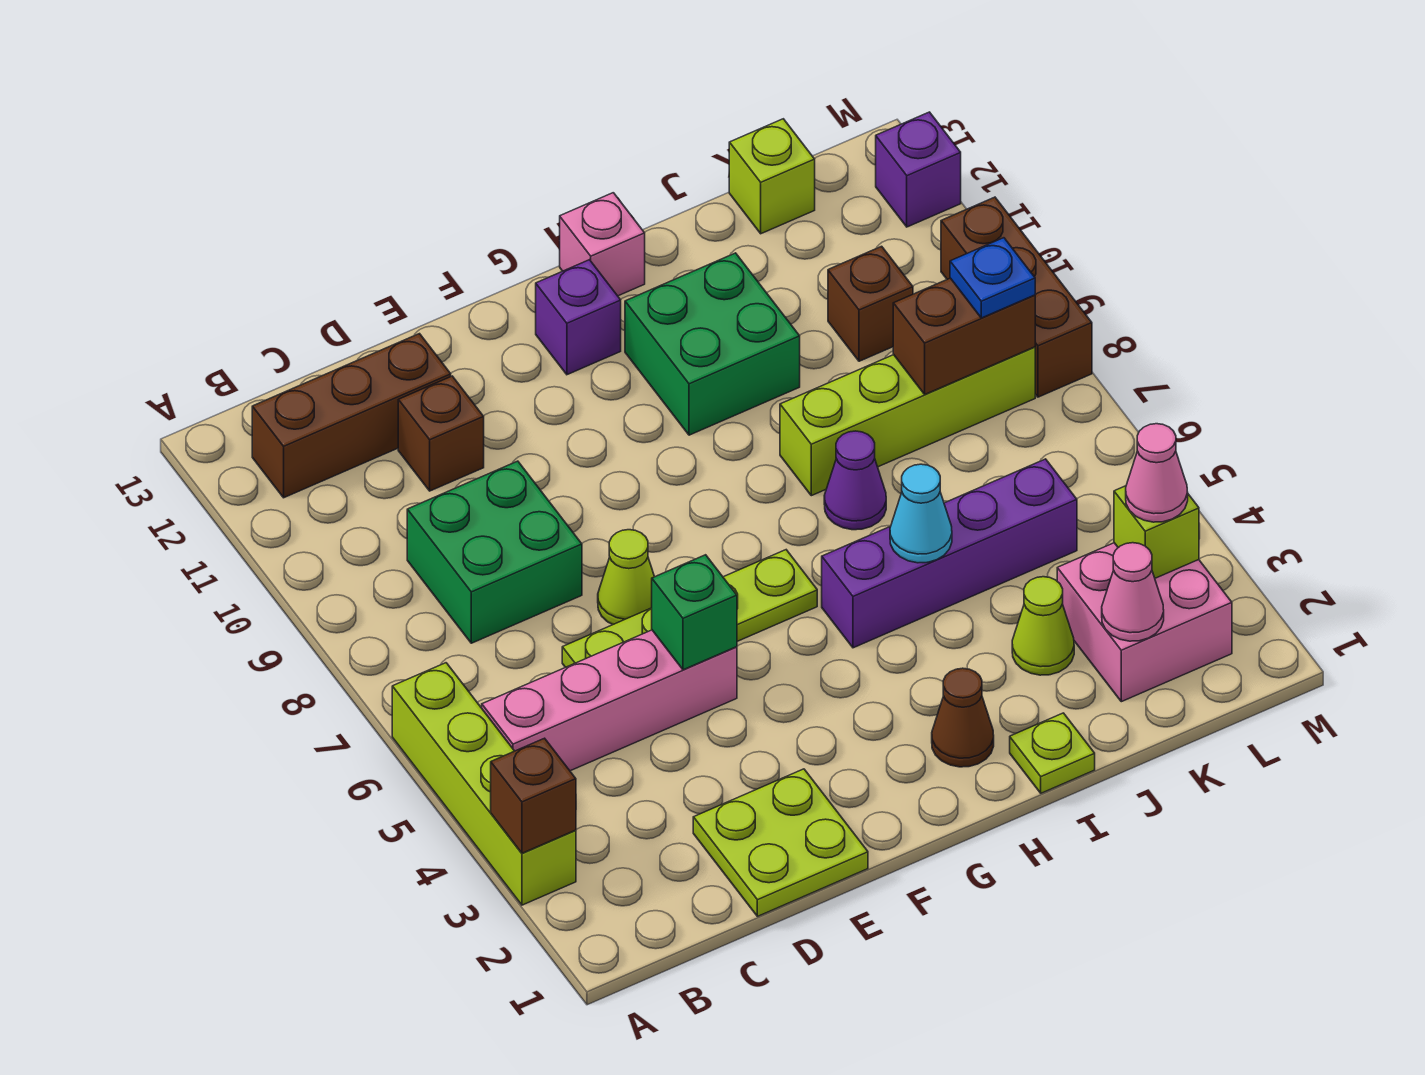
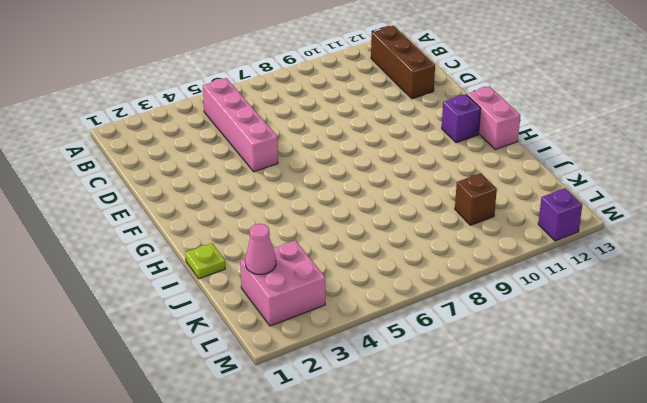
pink 1x2 brick [467,86,520,150] -> pink 1x1 brick [560,193,645,296]
none -> lime 1x4 brick [392,663,576,905]
none -> green 2x2 brick [407,461,582,643]
none -> lime 2x2 plate [693,769,868,916]
none -> lime 1x4 plate [562,550,817,667]

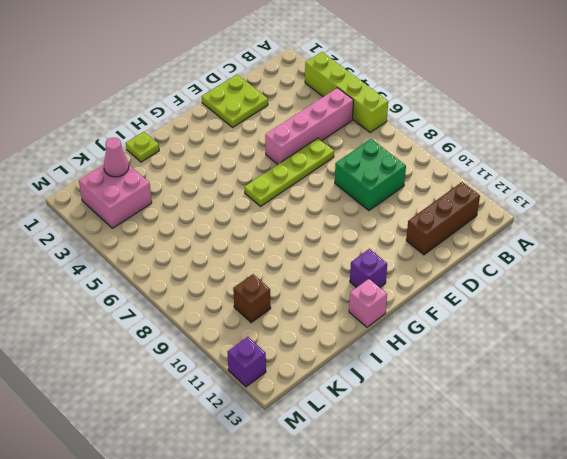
none -> brown 1x1 brick [398,376,484,491]
none -> lime 1x1 cone [598,530,654,624]
none -> brown 1x1 cone [932,668,994,767]
none -> purple 1x4 brick [822,459,1077,648]

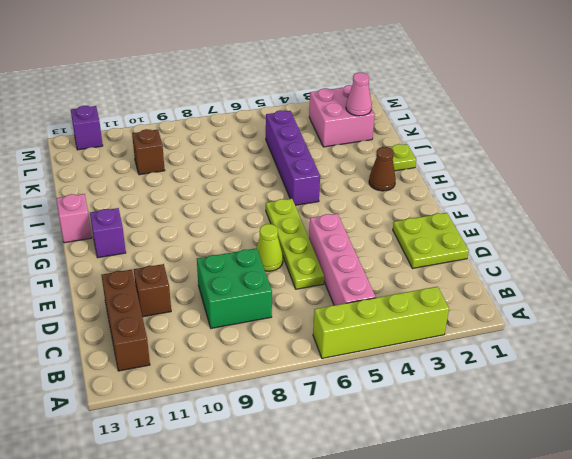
none -> green 2x2 brick [625,253,800,435]
none -> purple 1x1 cone [824,431,886,530]
none -> lime 1x4 brick [780,347,1035,496]
none -> lime 1x1 cone [1012,577,1074,675]

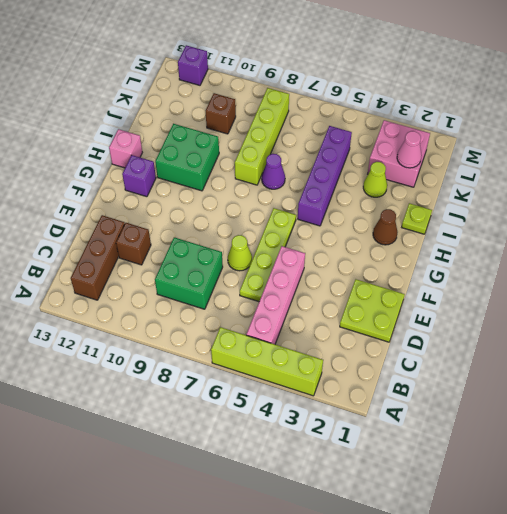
none -> lime 1x1 brick [729,119,815,234]
none -> brown 1x3 brick [941,197,1092,397]
none -> brown 1x1 brick [491,738,576,853]
none -> green 1x1 brick [652,555,737,670]

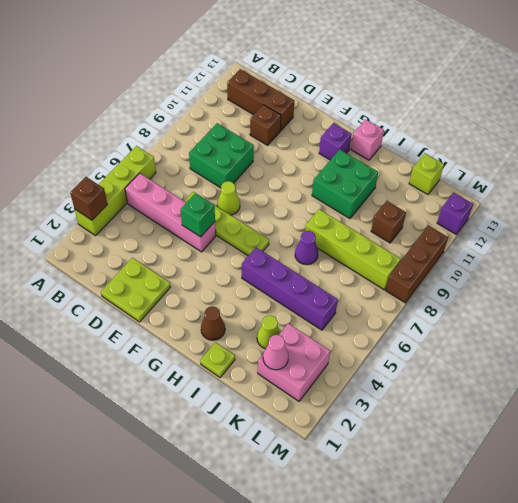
none -> cyan 1x1 cone [890,464,952,563]
none -> brown 1x2 brick [893,278,1035,394]
none -> lime 1x1 brick [1114,486,1199,578]
none -> pink 1x1 cone [1126,424,1188,522]

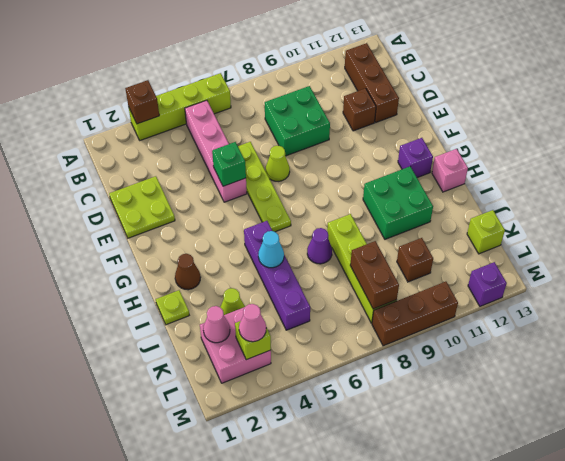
none -> blue 1x1 plate [950,238,1035,318]

